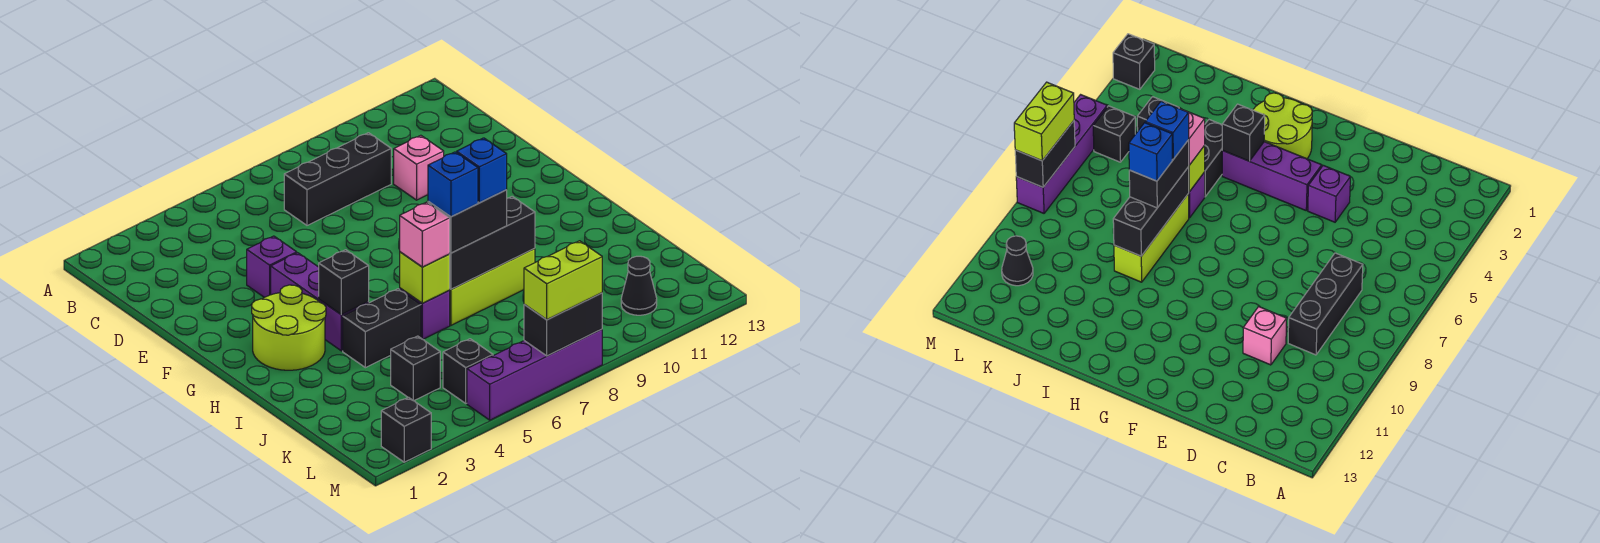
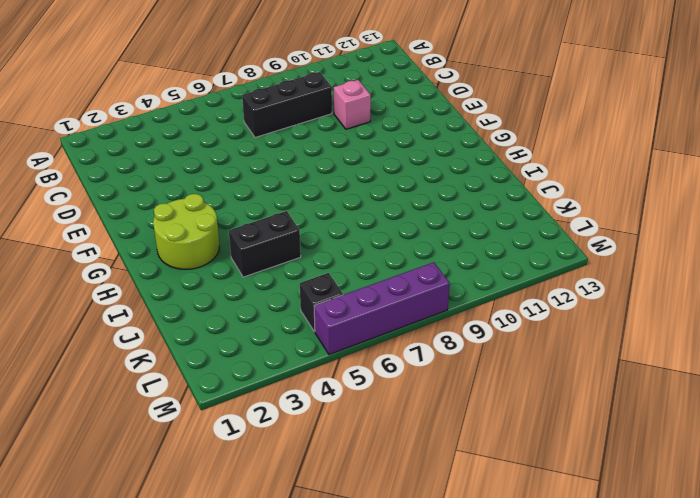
none -> purple 1x1 brick [247,236,297,298]
none -> purple 1x3 brick [271,253,369,351]
none -> purple 1x1 brick [400,288,450,339]

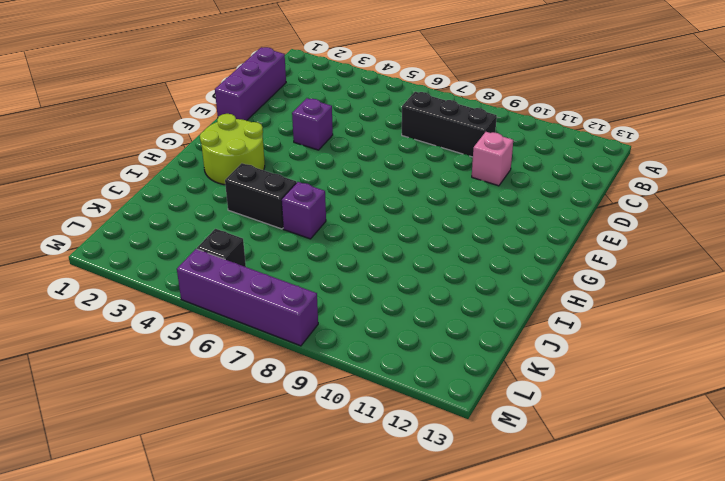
purple 1x3 brick [215,47,286,121] -> purple 1x3 brick moved to [271,253,369,351]
none -> lime 1x3 brick [449,248,535,325]
none -> black 1x1 brick [391,336,440,401]
none -> black 1x1 cone [621,256,657,315]

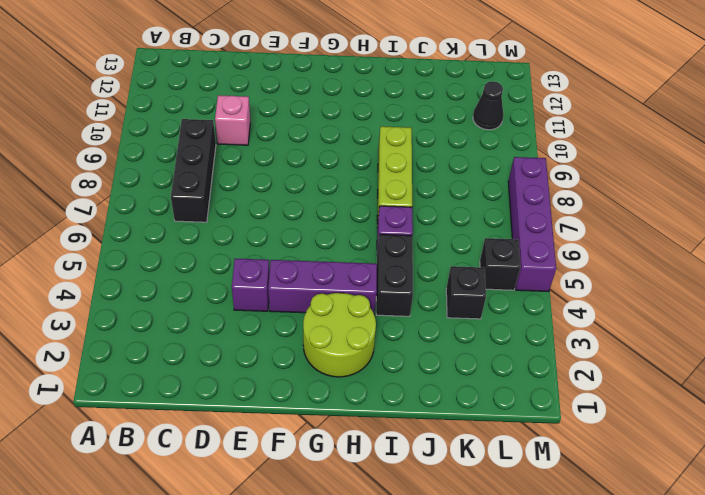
none -> black 1x1 brick [381,397,431,462]
none -> black 1x1 brick [319,250,369,315]
none -> lime 1x1 brick [400,252,450,303]

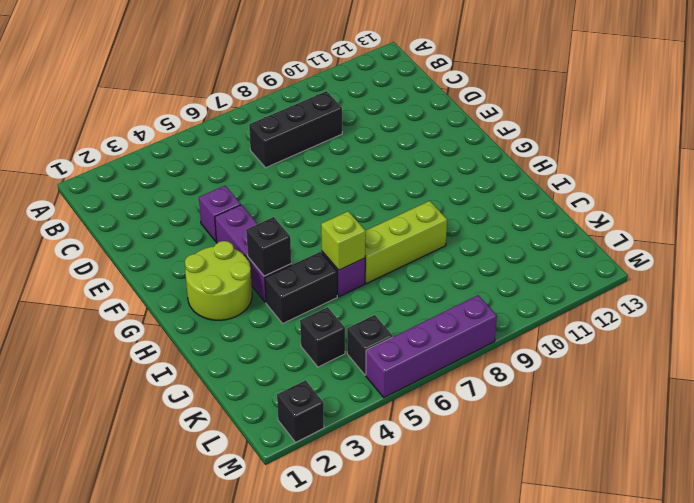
none -> pink 1x1 brick [394,135,444,200]
none -> black 1x1 cone [621,256,657,315]
none -> black 1x3 brick [450,196,535,289]

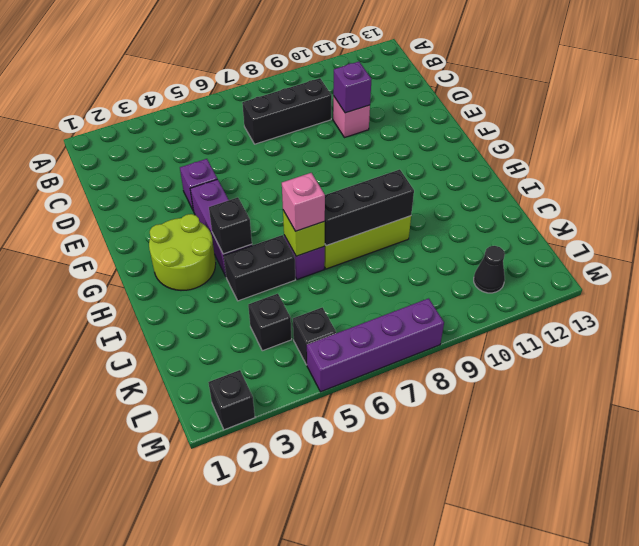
purple 1x1 brick [333,62,372,113] -> none
none -> black 1x2 brick [524,293,602,356]
none -> black 1x2 brick [428,190,507,253]
none -> lime 1x2 brick [524,241,602,320]

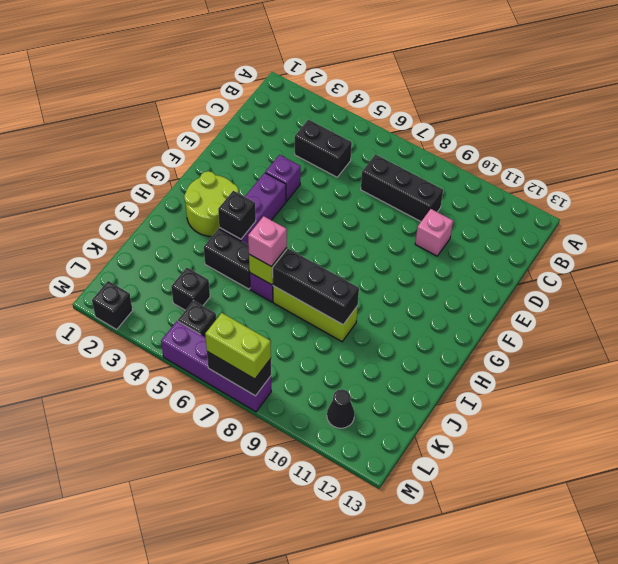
black 1x2 brick [295,120,352,177] -> black 1x2 brick moved to [428,190,507,253]
none -> blue 1x1 brick [428,152,478,217]
none -> blue 1x1 brick [457,138,507,203]

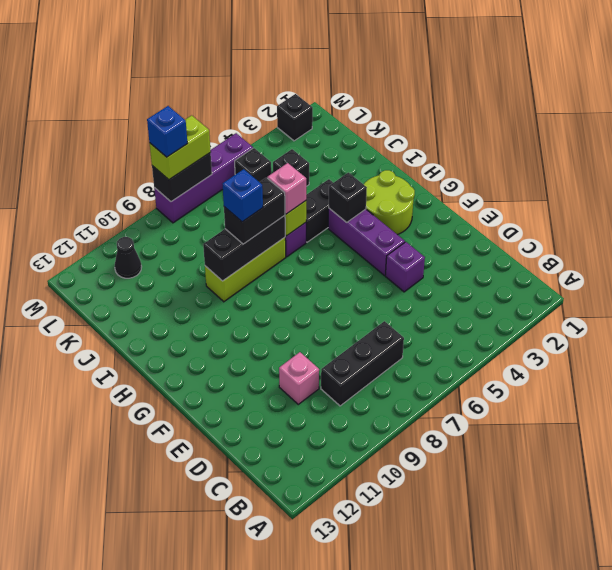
blue 1x1 brick [147,106,188,157] -> blue 1x1 brick moved to [428,152,478,217]

